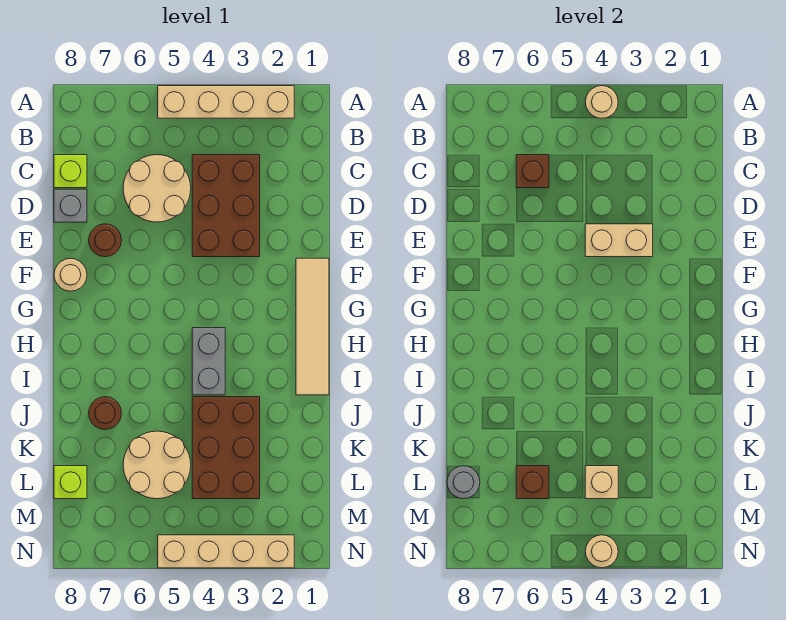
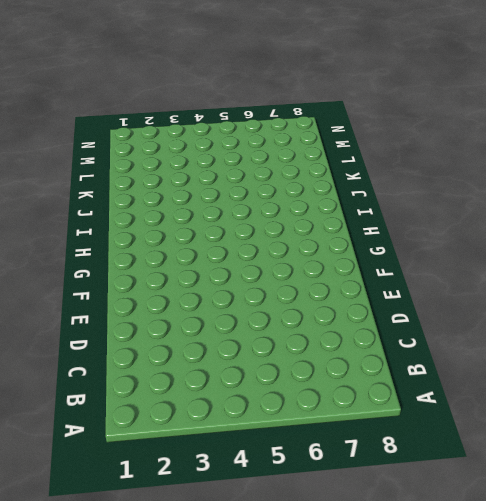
none -> tan 1x4 brick [158,86,294,118]
none -> brown 2x3 brick [192,155,260,257]
none -> tan 2x2 round brick [123,155,191,222]

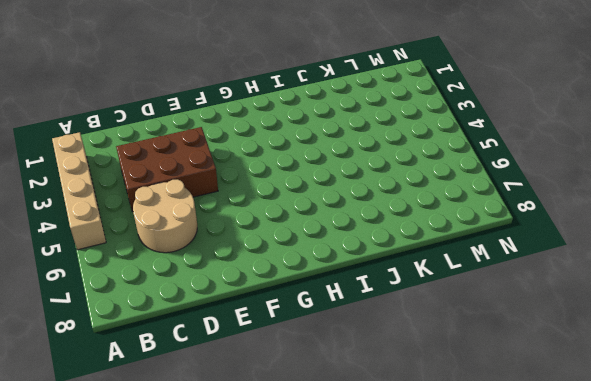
none -> lime 1x1 brick [54,155,87,188]
none -> grey 1x1 brick [54,189,87,222]
none -> brown 1x1 round brick [89,224,122,257]

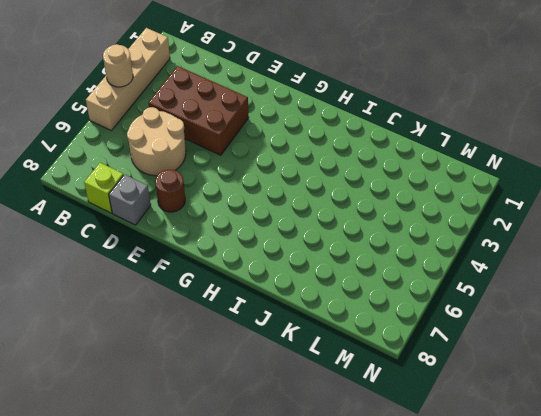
none -> tan 1x4 tile [296,258,329,395]
none -> tan 1x1 round brick [54,258,87,291]
none -> grey 1x2 brick [192,328,225,395]

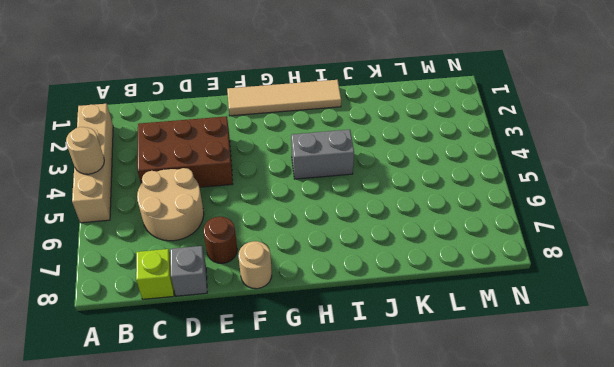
none -> brown 2x3 brick [192,397,260,499]
none -> brown 1x1 round brick [89,397,121,430]
none -> tan 2x2 round brick [123,431,191,499]

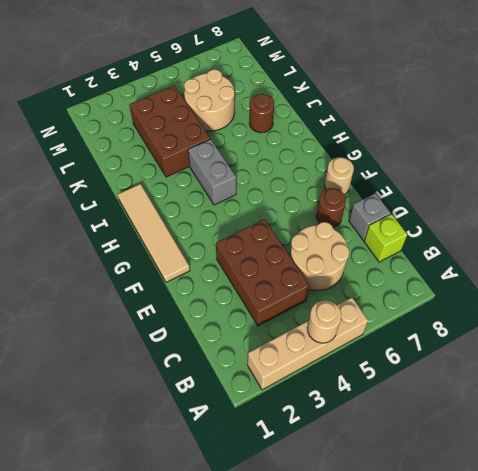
none -> lime 1x1 brick [54,466,87,499]
none -> tan 1x4 brick [158,535,294,568]
none -> brown 1x1 brick [516,155,549,188]

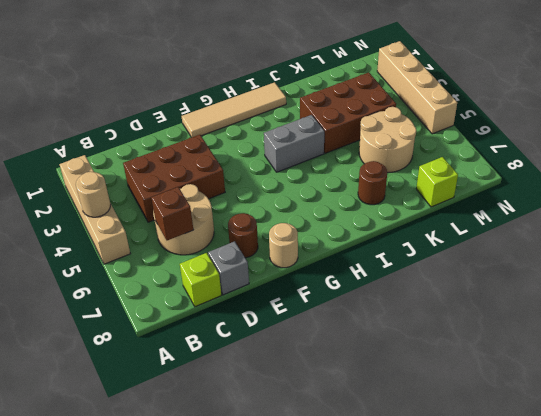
none -> tan 1x2 brick [585,224,653,257]
none -> tan 1x1 brick [585,466,618,499]
none -> brown 1x1 brick [516,466,549,499]

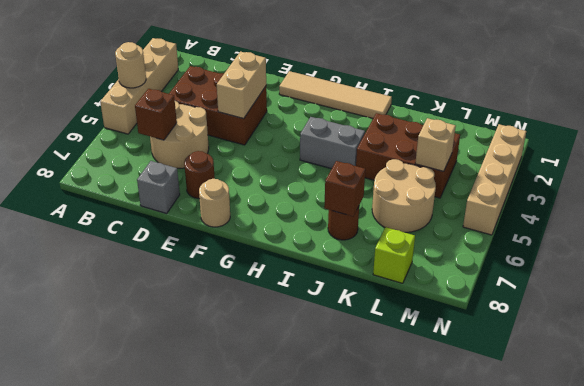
brown 1x1 brick [324,161,365,216] -> brown 1x1 brick moved to [516,466,549,499]
none -> lime 1x1 brick [54,155,87,188]
none -> grey 1x1 round brick [447,466,480,499]
none -> tan 1x1 round brick [585,535,618,568]

